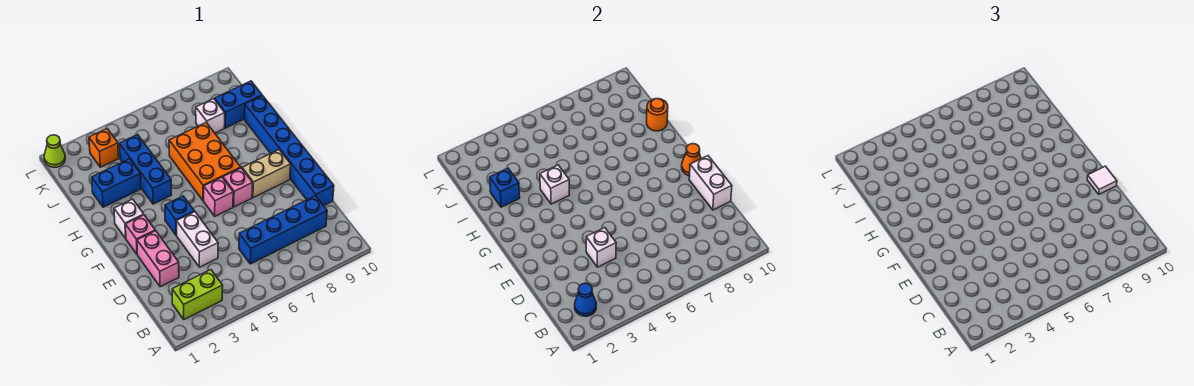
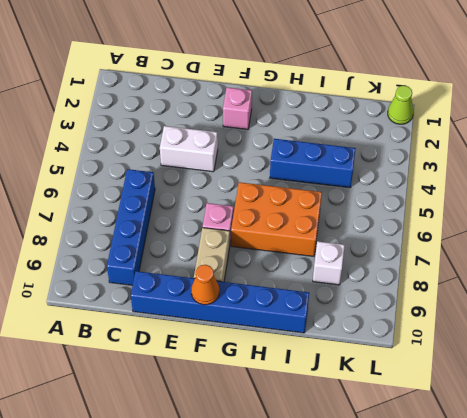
none -> lime 1x2 brick [172,270,223,319]
none -> pink 1x2 brick [137,231,179,287]
none -> blue 1x1 brick [165,196,195,235]

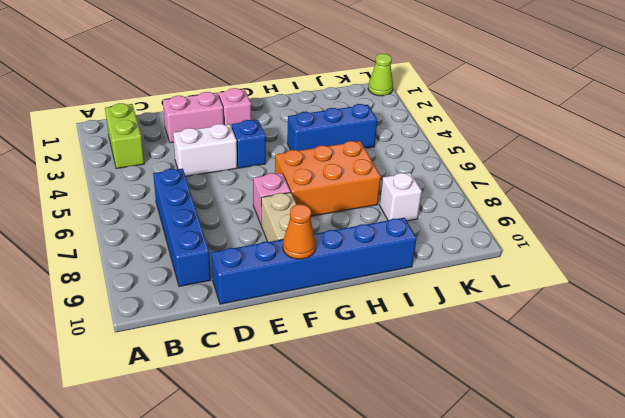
none -> pink 1x1 brick [204,177,233,216]
none -> white 1x1 brick [114,199,144,238]
none -> blue 1x2 brick [92,159,141,207]

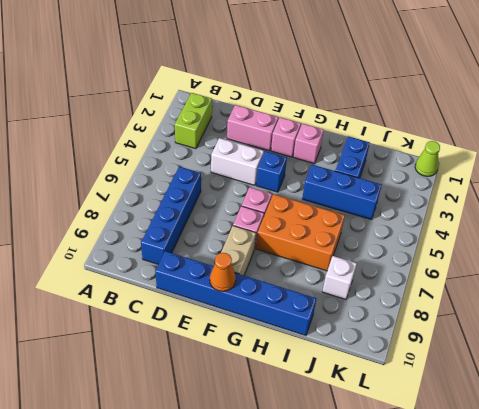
pink 1x1 brick [293,124,324,164] -> white 1x1 brick [114,199,144,238]
none -> blue 1x2 brick [215,81,262,128]
none -> orange 1x1 brick [89,129,119,167]
none -> blue 1x1 cone [575,283,596,316]

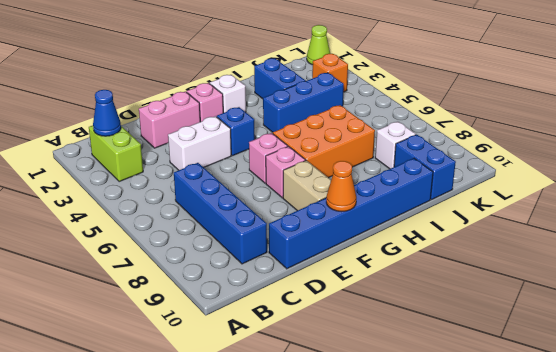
none -> white 1x1 brick [586,228,616,267]
none -> white 1x2 brick [689,156,732,210]
none -> white 1x1 brick [540,165,569,204]

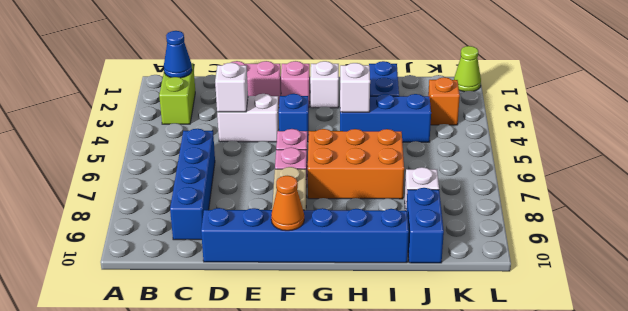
none -> white 1x2 brick [689,156,732,210]
none -> blue 1x1 brick [490,168,520,207]
none -> orange 1x1 round brick [647,99,668,131]

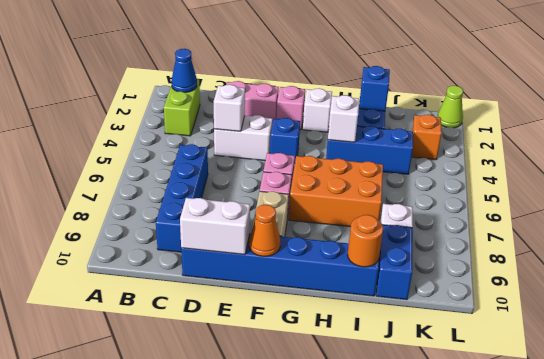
none -> white 1x1 tile [1087,166,1117,194]

